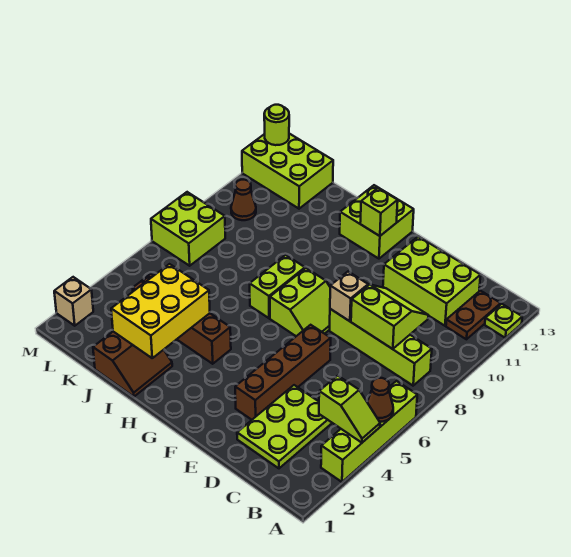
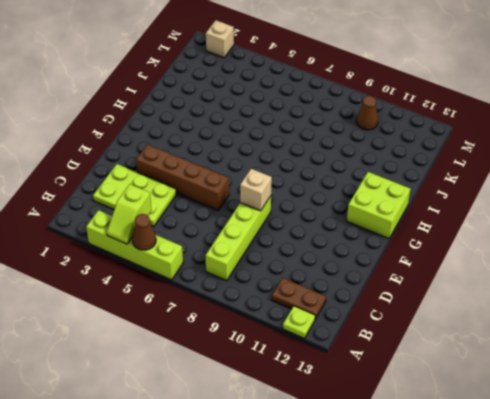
none -> lime 2x3 brick [383,236,481,326]
none -> lime 2x2 slope [270,268,330,336]
none -> brown 1x4 brick [133,274,231,364]

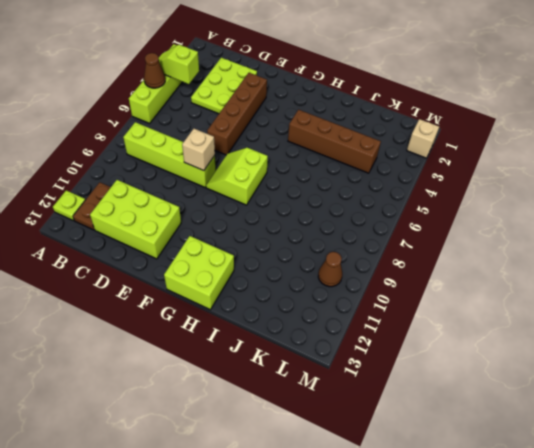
none -> lime 1x2 brick [250,255,305,318]
none -> brown 2x2 slope [93,332,172,397]
none -> lime 2x3 brick [242,134,333,209]

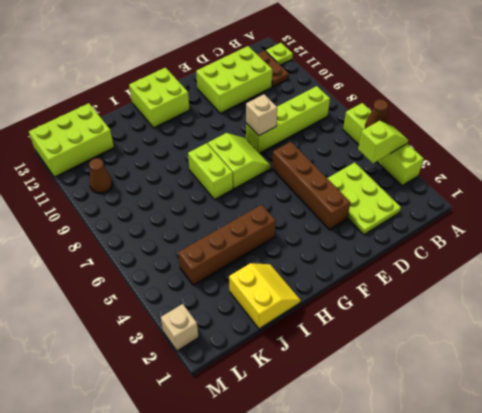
yellow 2x2 slope [229,263,301,329] -> brown 2x2 slope [93,332,172,397]
none -> lime 2x2 brick [151,192,225,266]
none -> lime 2x2 slope [351,285,428,349]
none -> lime 1x1 brick [360,188,398,236]

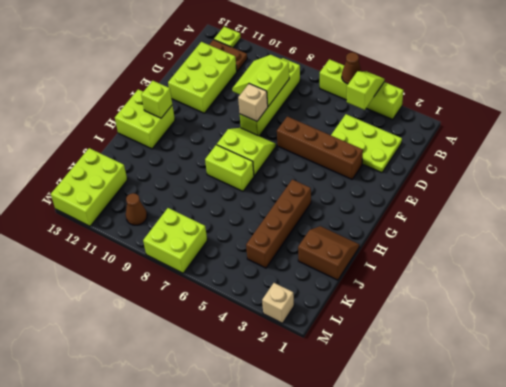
none -> yellow 2x3 brick [111,264,210,358]
none -> lime 1x1 round brick [264,105,289,145]

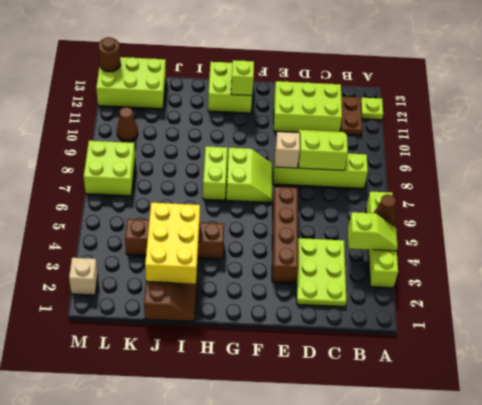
brown 1x1 round brick [98,37,121,72] -> lime 1x1 round brick [264,105,289,145]

